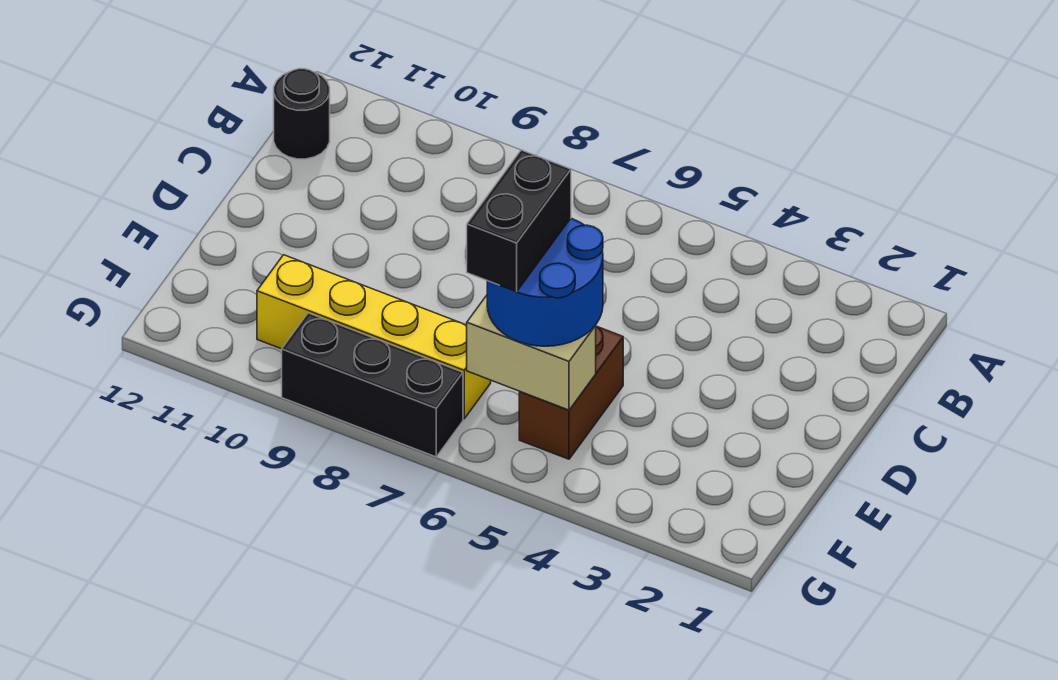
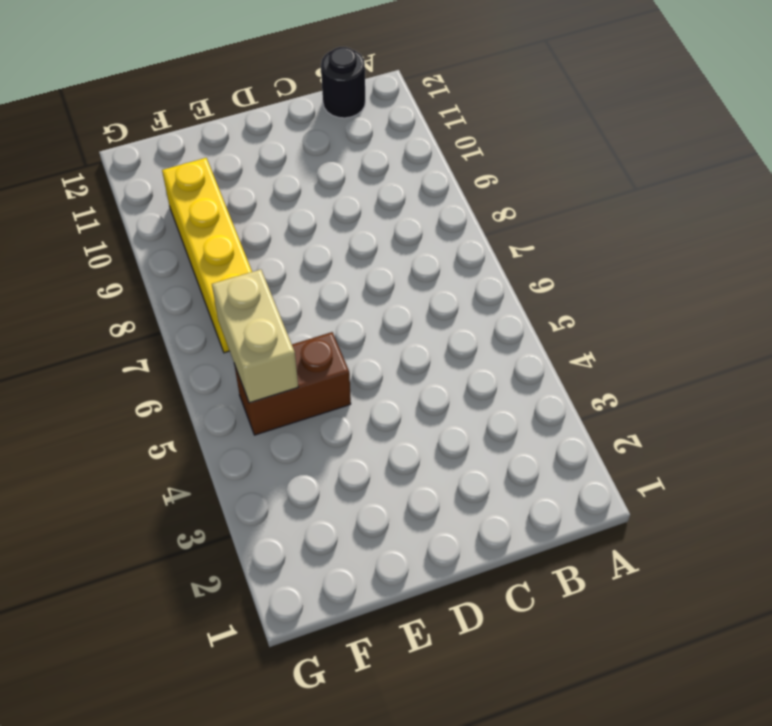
none -> black 1x3 brick [282,313,463,457]
none -> blue 2x2 round brick [487,218,603,346]

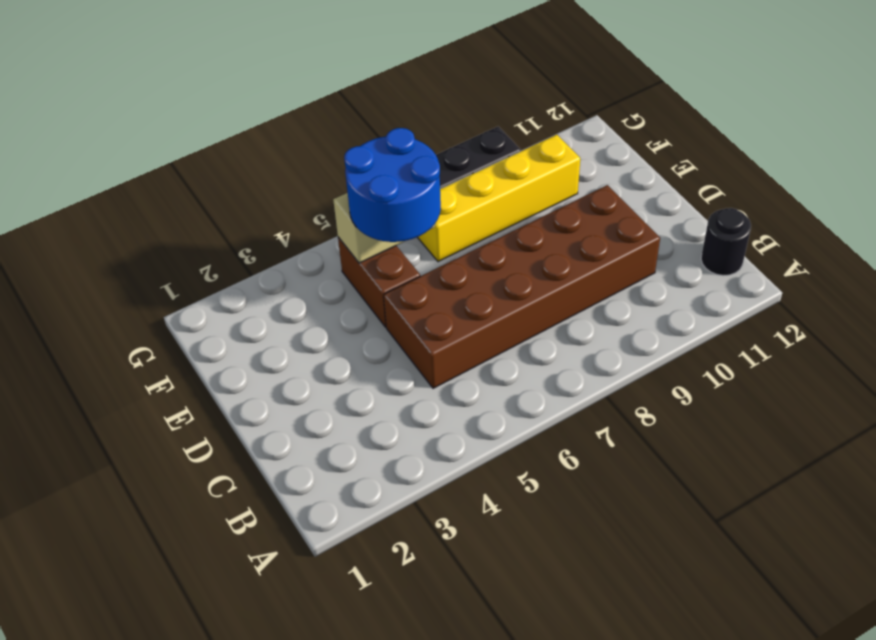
brown 2x6 brick [384,185,660,388] -> none
none -> black 1x2 brick [467,150,571,292]

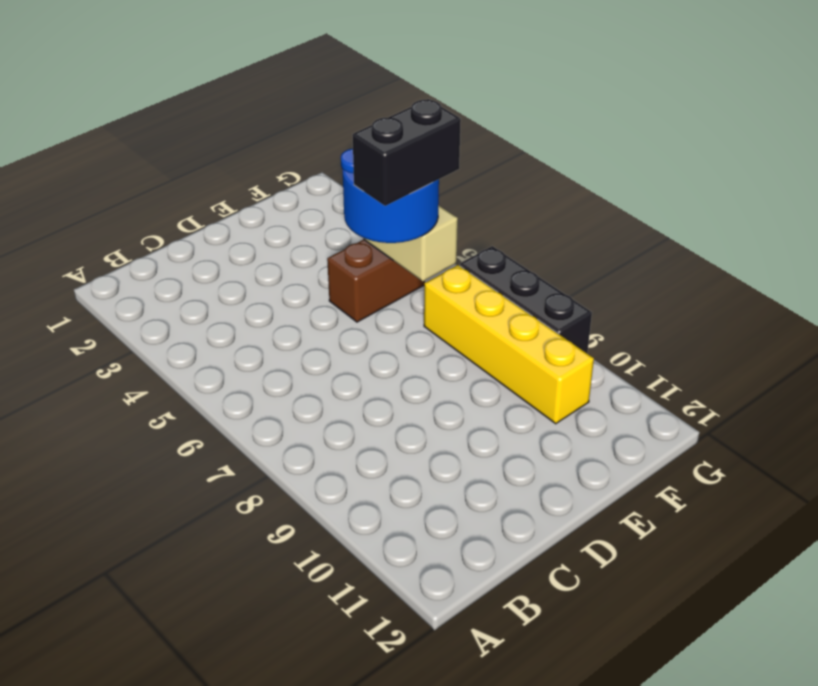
none -> black 1x1 round brick [274,69,330,159]

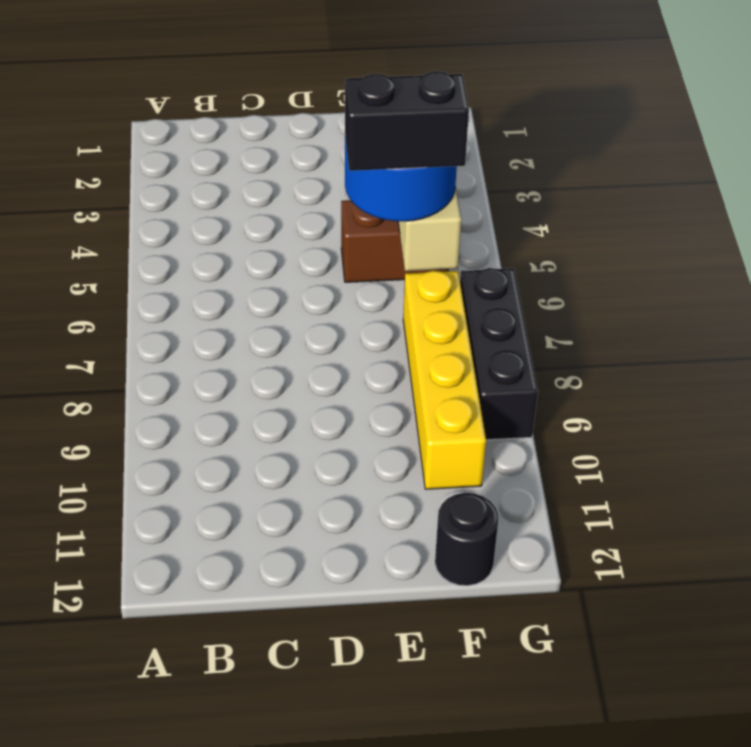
black 1x1 round brick [435,493,498,586] -> black 1x1 round brick moved to [274,69,330,159]

